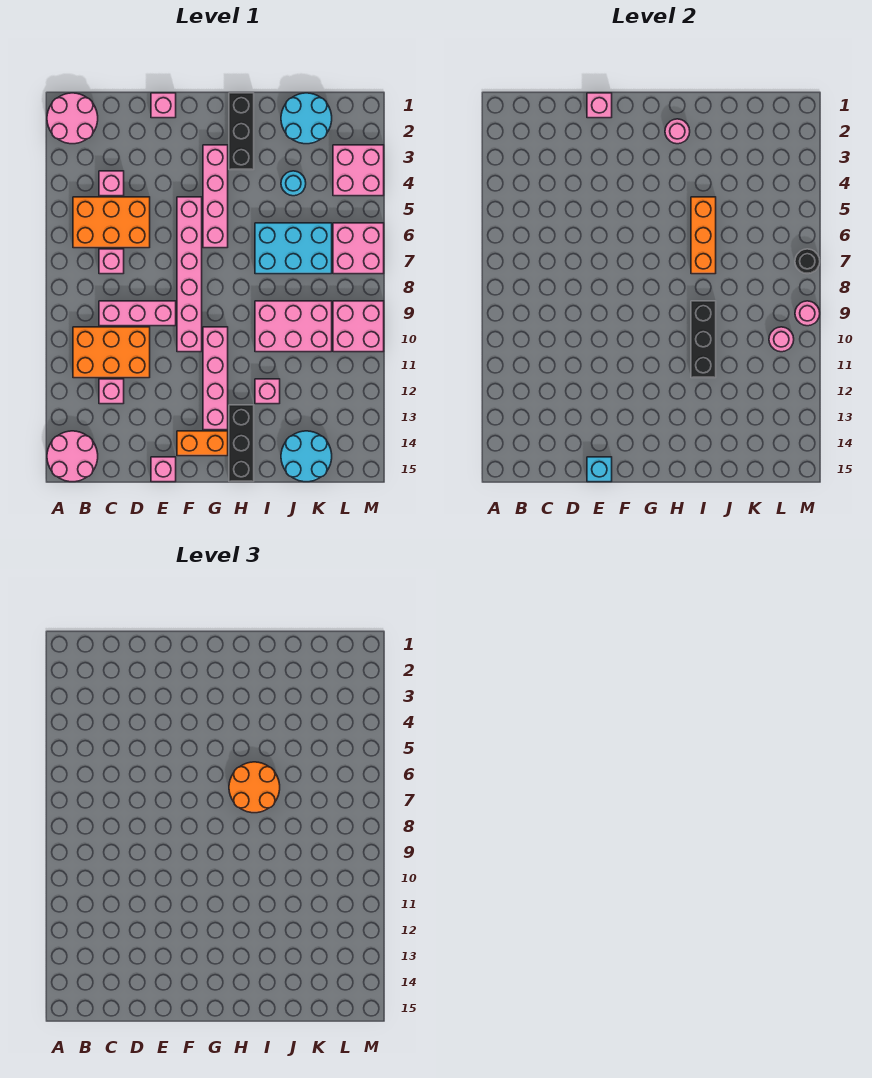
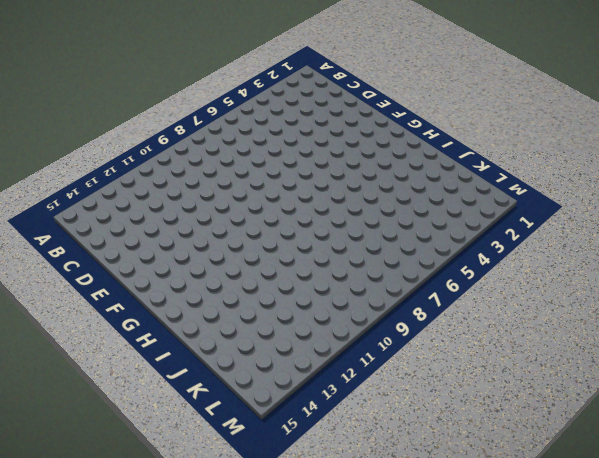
none -> pink 2x2 round brick [47,93,98,144]
none -> pink 2x2 round brick [47,431,98,482]
none -> orange 2x3 brick [73,197,150,248]
none -> orange 2x3 brick [73,327,150,378]

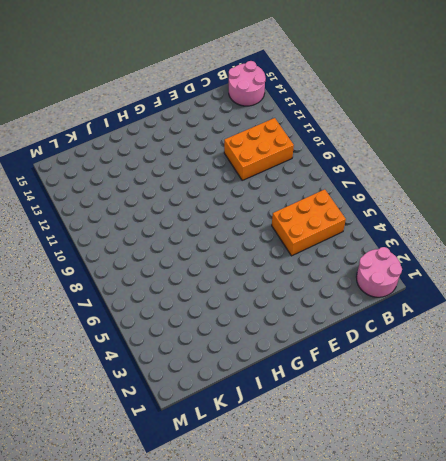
none -> pink 1x1 brick [99,171,124,196]
none -> pink 1x1 brick [99,249,124,274]
none -> pink 1x3 brick [99,301,176,326]
none -> pink 1x1 brick [99,379,124,404]

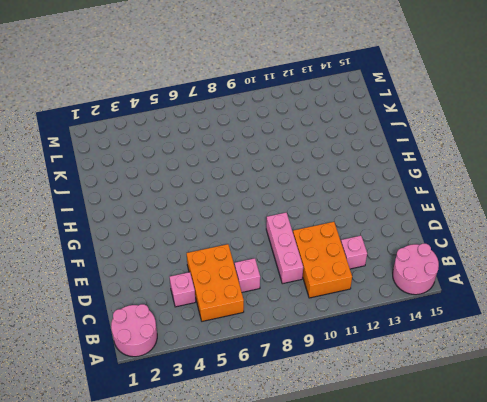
none -> pink 1x1 brick [151,93,176,118]
none -> pink 1x1 brick [151,457,176,482]
none -> pink 1x6 brick [177,197,202,352]
none -> orange 1x2 brick [177,431,228,456]

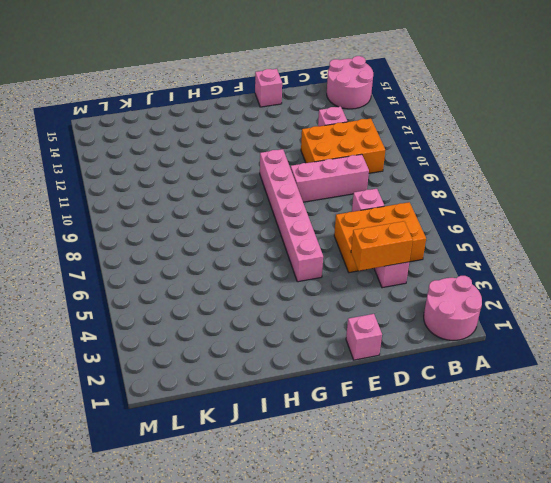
orange 1x2 brick [351,221,413,271] -> orange 1x2 brick moved to [177,431,228,456]
none -> pink 1x4 brick [203,145,228,248]
none -> pink 1x4 brick [203,327,228,430]
none -> black 1x3 brick [229,93,254,170]
none -> black 1x3 brick [229,405,254,482]

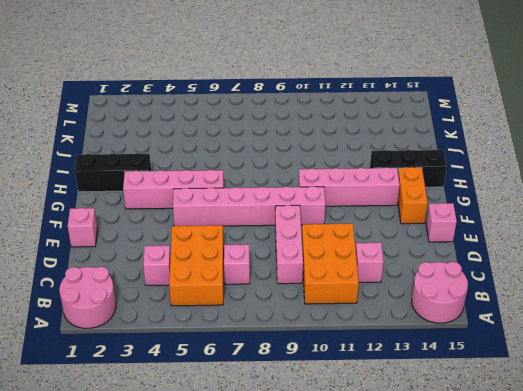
none -> cyan 2x3 brick [255,223,332,274]
none -> pink 2x3 brick [255,301,332,352]
none -> pink 1x1 brick [255,379,280,404]
none -> cyan 2x2 round brick [281,93,332,144]

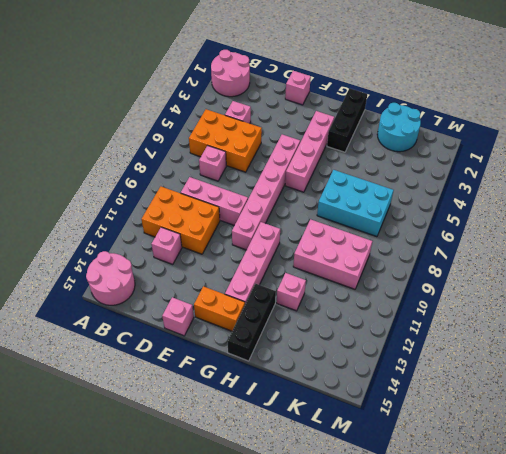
none -> cyan 1x1 round brick [281,171,306,196]
none -> cyan 2x2 round brick [281,431,332,482]
none -> pink 2x2 brick [333,145,384,196]
none -> pink 2x2 brick [333,223,384,274]

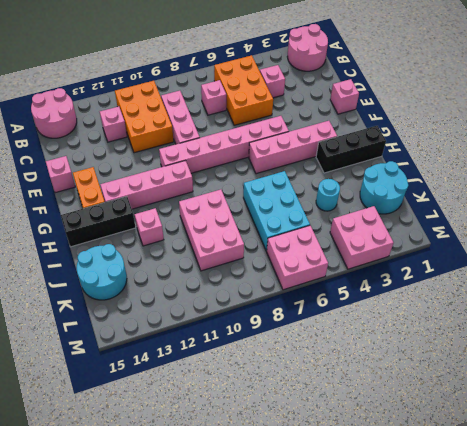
none -> pink 2x2 brick [333,301,384,352]
none -> pink 1x1 brick [587,93,612,118]
none -> cyan 1x1 brick [587,457,612,482]
none -> pink 1x1 round brick [665,119,690,144]

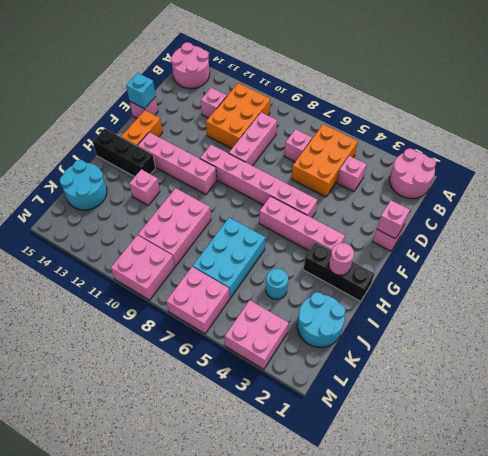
none -> orange 1x3 brick [691,197,716,274]
none -> black 1x3 brick [691,301,716,378]
none -> pink 1x1 round brick [769,327,794,352]
none -> black 1x1 round brick [795,249,820,274]

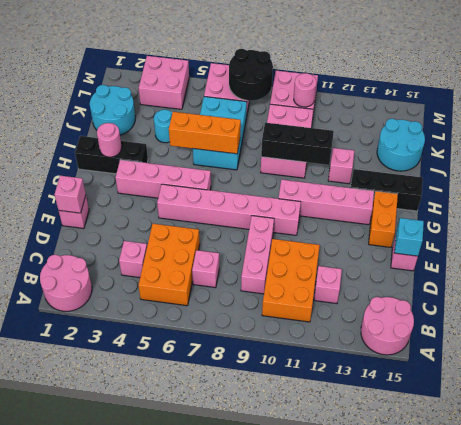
black 2x2 round brick [229,49,273,101] -> black 1x1 round brick [795,249,820,274]
none -> pink 1x1 round brick [795,301,820,326]
none -> orange 2x2 round brick [229,762,280,813]

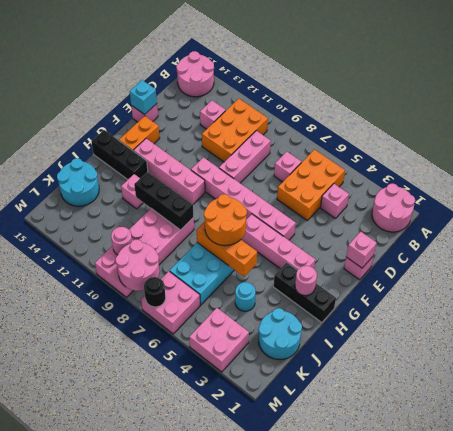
pink 2x2 round brick [116,240,160,291] -> pink 1x1 round brick [795,301,820,326]

